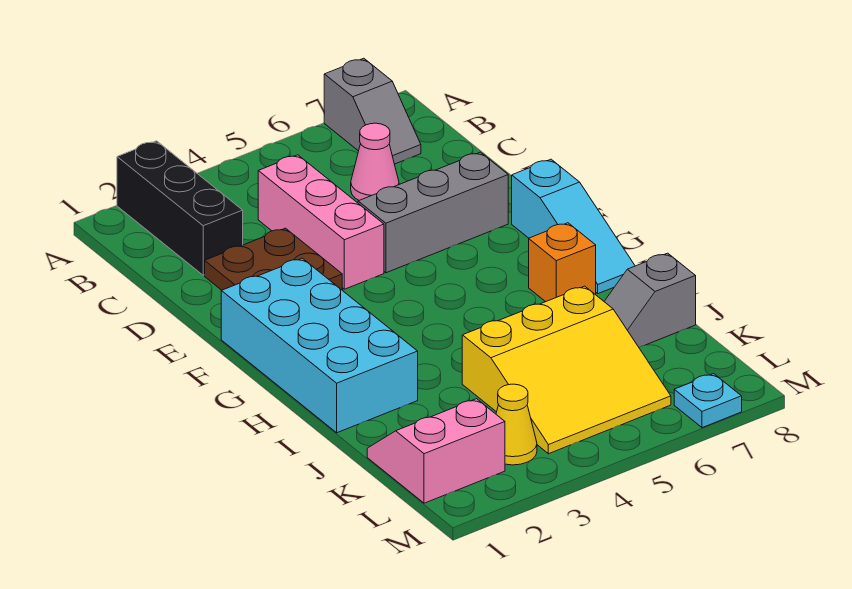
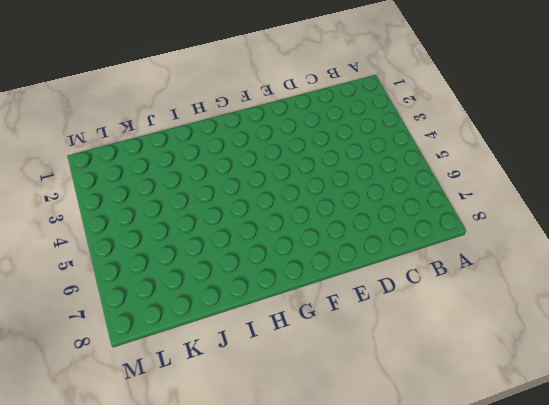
none -> black 1x3 brick [117,141,243,275]
none -> grey 1x2 slope [324,58,421,164]
none -> pink 1x3 brick [258,155,384,289]

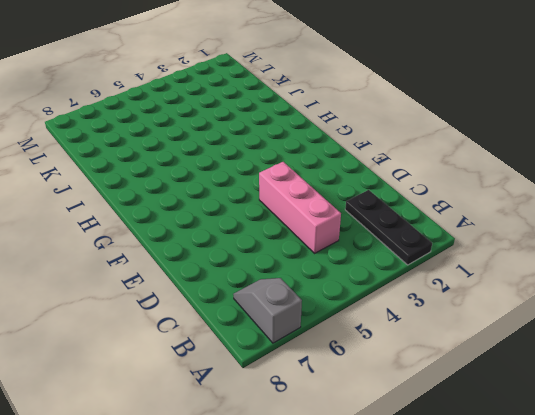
black 1x3 plate [345,190,432,265] -> black 1x3 brick [117,141,243,275]
none -> pink 1x1 cone [351,123,399,200]
none -> brown 2x2 plate [205,228,342,290]
none -> grey 1x3 brick [358,152,508,273]

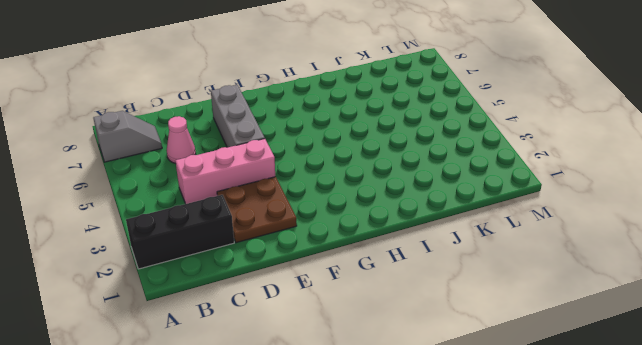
none -> cyan 2x4 brick [221,258,418,433]
none -> cyan 1x3 slope [512,159,635,294]
none -> orange 1x1 brick [529,223,596,302]

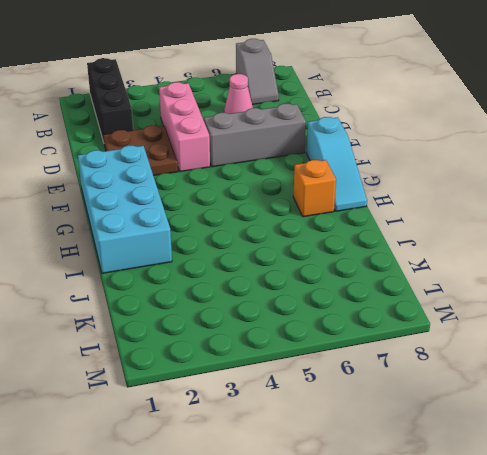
none -> yellow 3x3 slope [462,286,671,454]
none -> grey 1x2 slope [604,253,696,347]
none -> pink 2x2 slope [367,399,505,503]

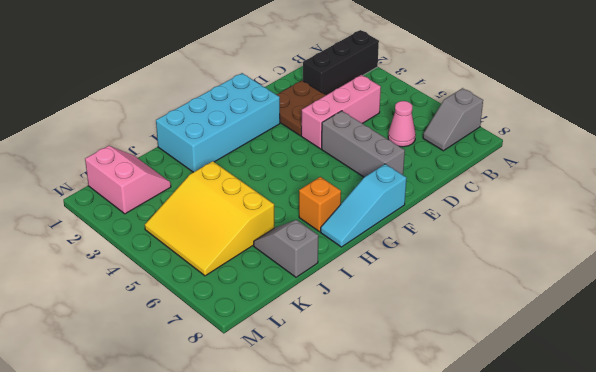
none -> yellow 1x1 cone [496,384,537,465]
none -> cyan 1x1 plate [674,374,742,428]

